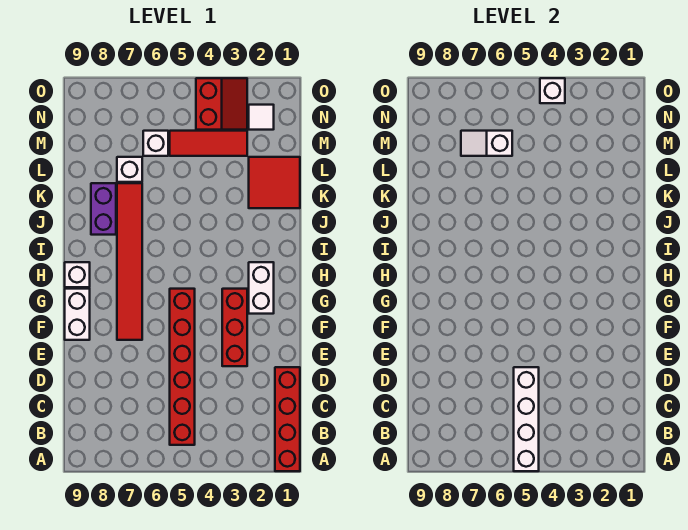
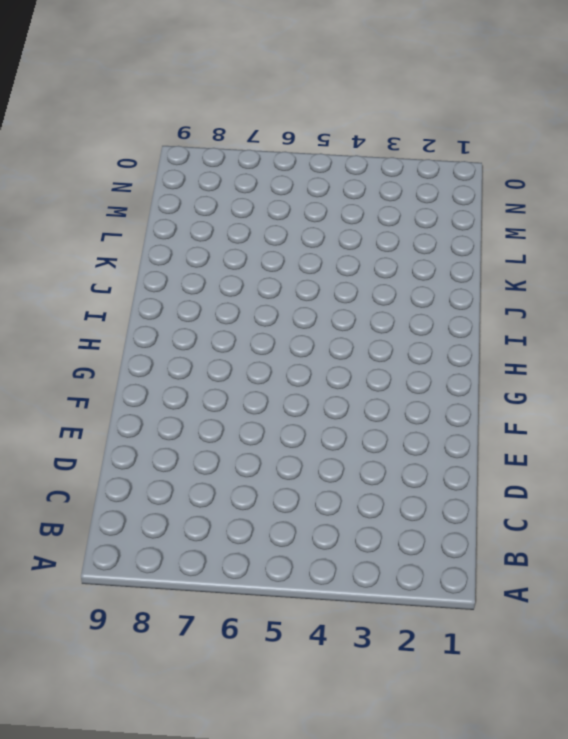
none -> red 1x4 brick [275,367,300,471]
none -> red 1x6 brick [170,289,195,445]
none -> red 1x3 brick [222,289,247,366]

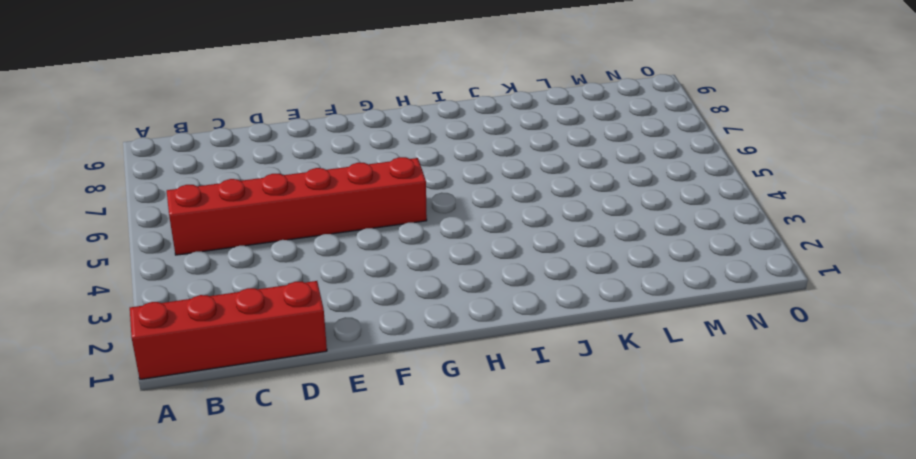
none -> red 1x3 brick [222,289,247,366]
none -> red 1x6 tile [117,183,142,340]
none -> white 1x2 brick [65,289,90,340]

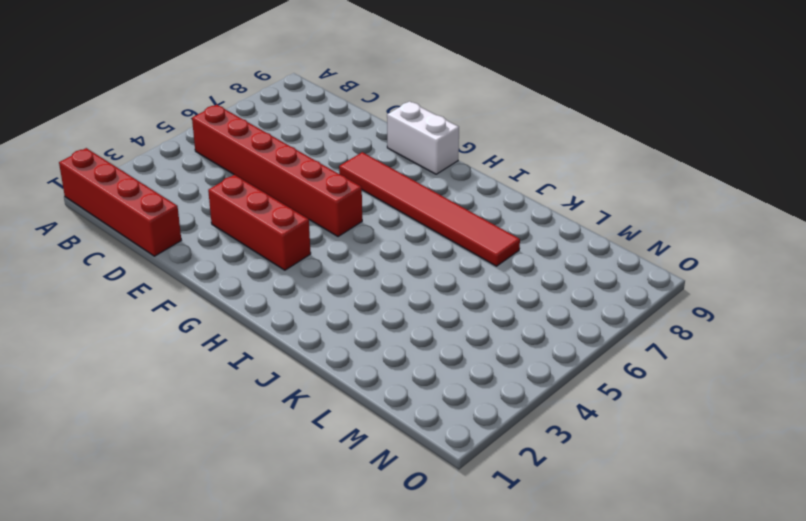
none -> white 1x2 brick [249,262,274,314]
none -> white 1x1 brick [65,262,90,287]
none -> purple 1x2 brick [91,183,116,235]

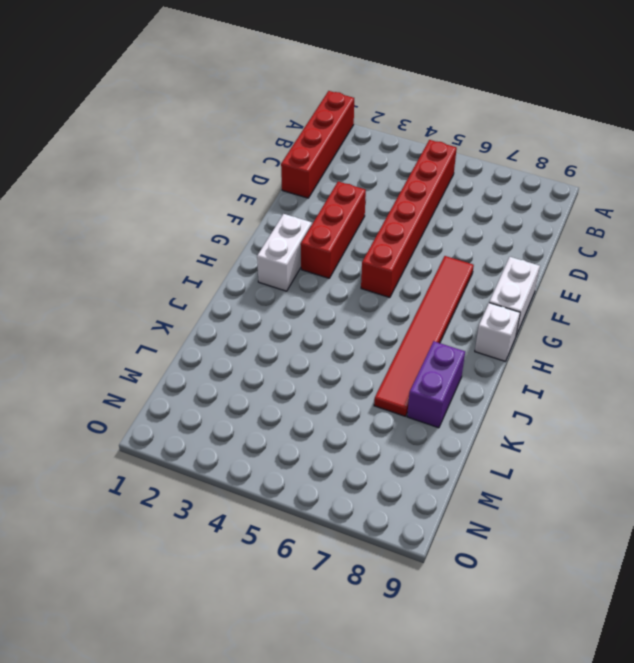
none -> red 2x2 tile [249,157,300,208]
none -> white 1x1 brick [117,157,142,182]
none -> red 1x3 tile [170,131,247,156]

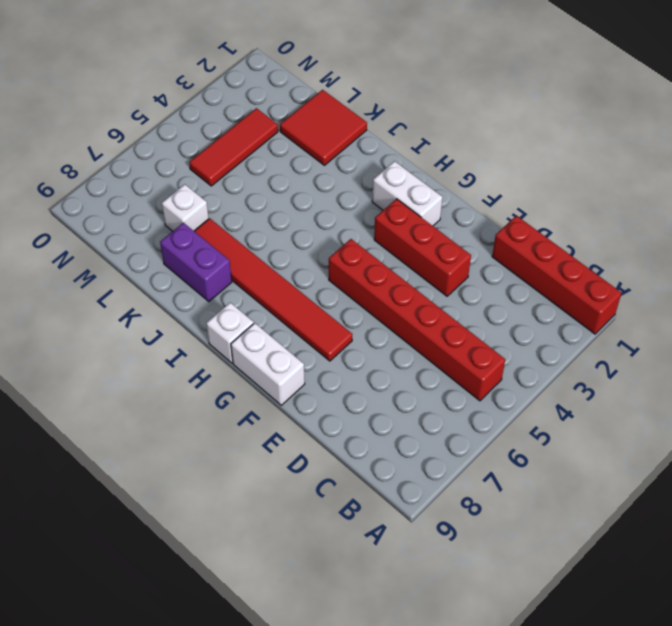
none -> white 1x1 brick [143,131,168,156]
none -> white 1x1 tile [249,105,274,130]
none -> red 2x2 slope [196,78,247,130]

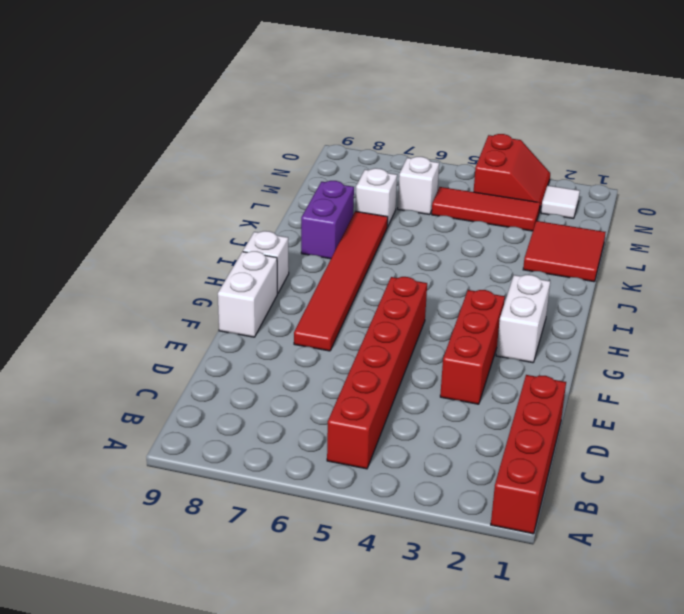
none -> white 1x4 brick [514,367,539,471]
none -> white 1x2 slope [461,131,512,156]
none -> white 1x1 brick [540,78,565,103]

